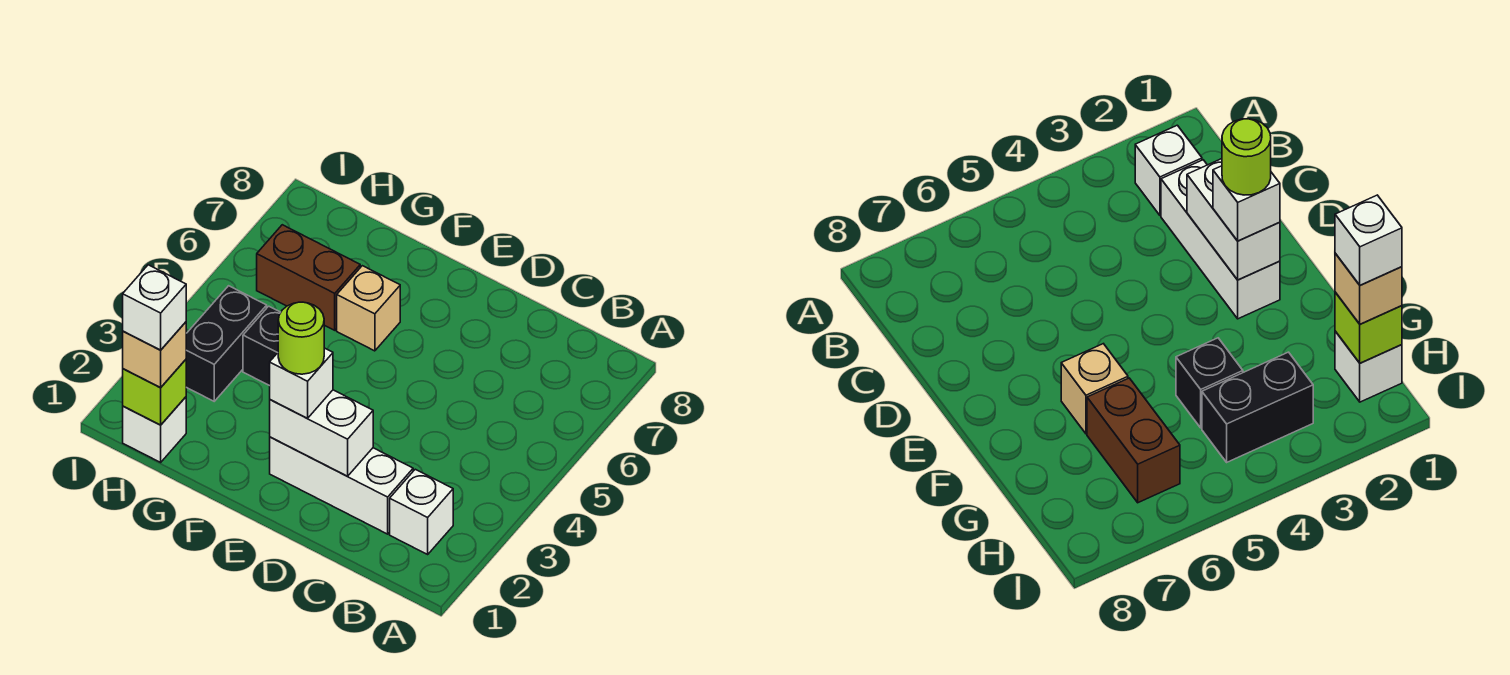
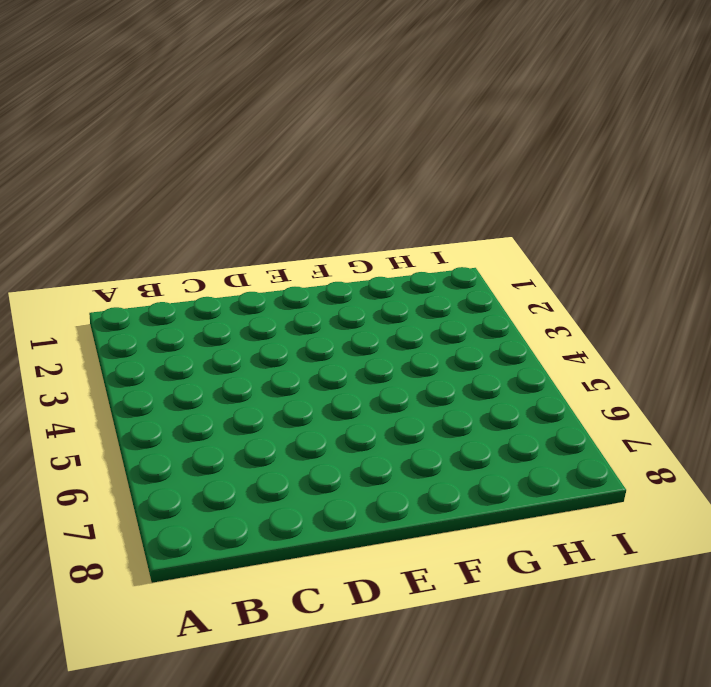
none -> white 1x1 brick [390,469,453,554]
none -> white 1x3 brick [270,437,413,534]
none -> tan 1x1 brick [337,266,400,351]

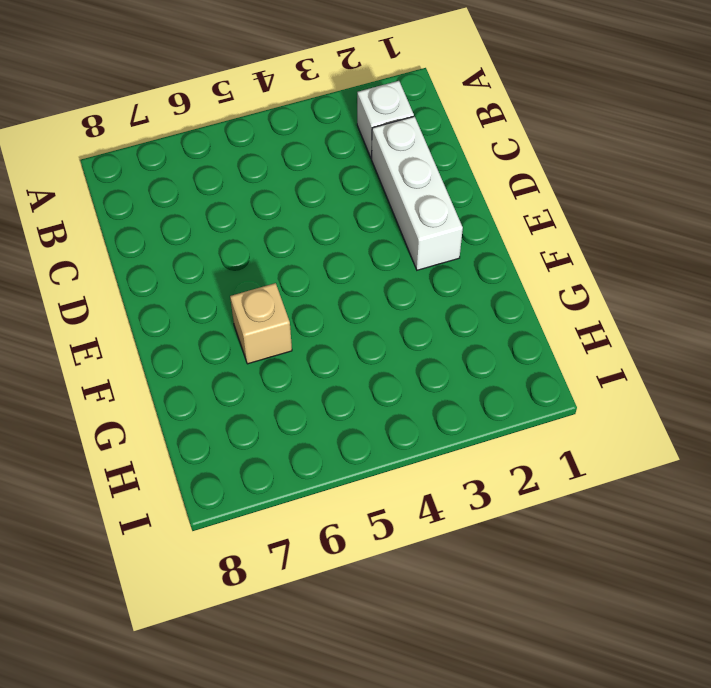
none -> black 1x1 brick [243,306,281,386]
none -> brown 1x2 brick [257,225,360,330]
none -> white 1x1 brick [123,397,186,462]

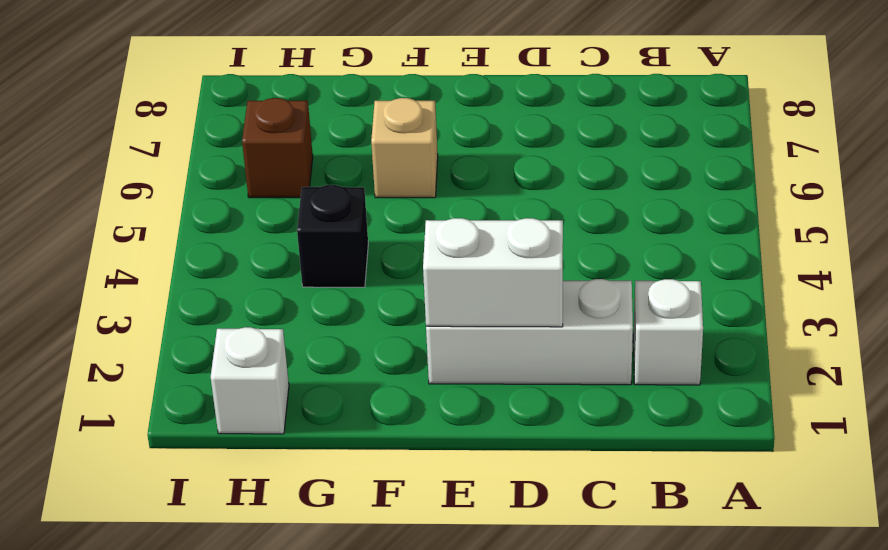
brown 1x1 brick [242,98,313,198] -> brown 1x2 brick [257,225,360,330]
none -> black 1x2 brick [186,286,267,401]
none -> lime 1x1 brick [123,360,186,425]
none -> white 1x1 brick [270,348,333,418]

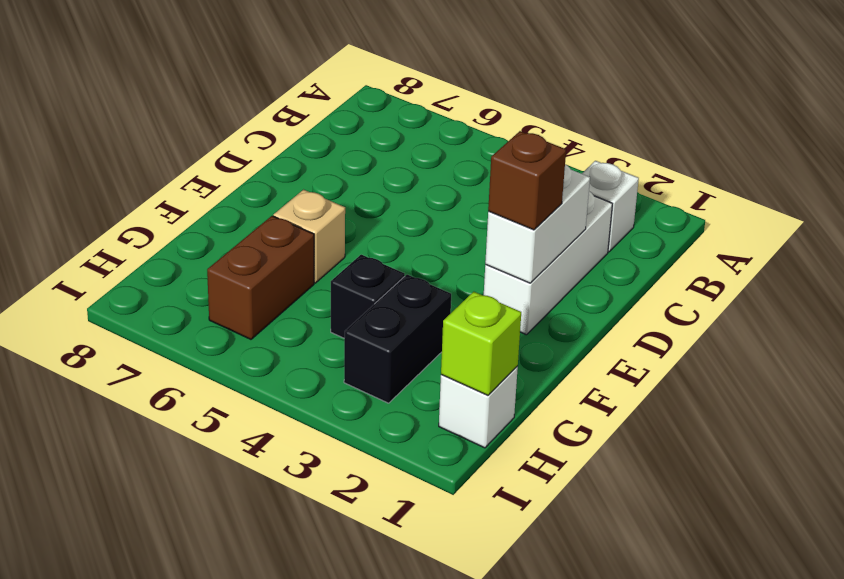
brown 1x1 brick [488,131,566,230] -> white 1x1 brick [270,348,333,418]
black 1x2 brick [344,275,451,403] -> black 1x2 brick turned to [186,286,267,401]
none -> tan 1x1 brick [123,322,186,387]
none -> lime 1x1 round brick [278,302,324,374]
none -> white 1x1 brick [123,265,186,350]

